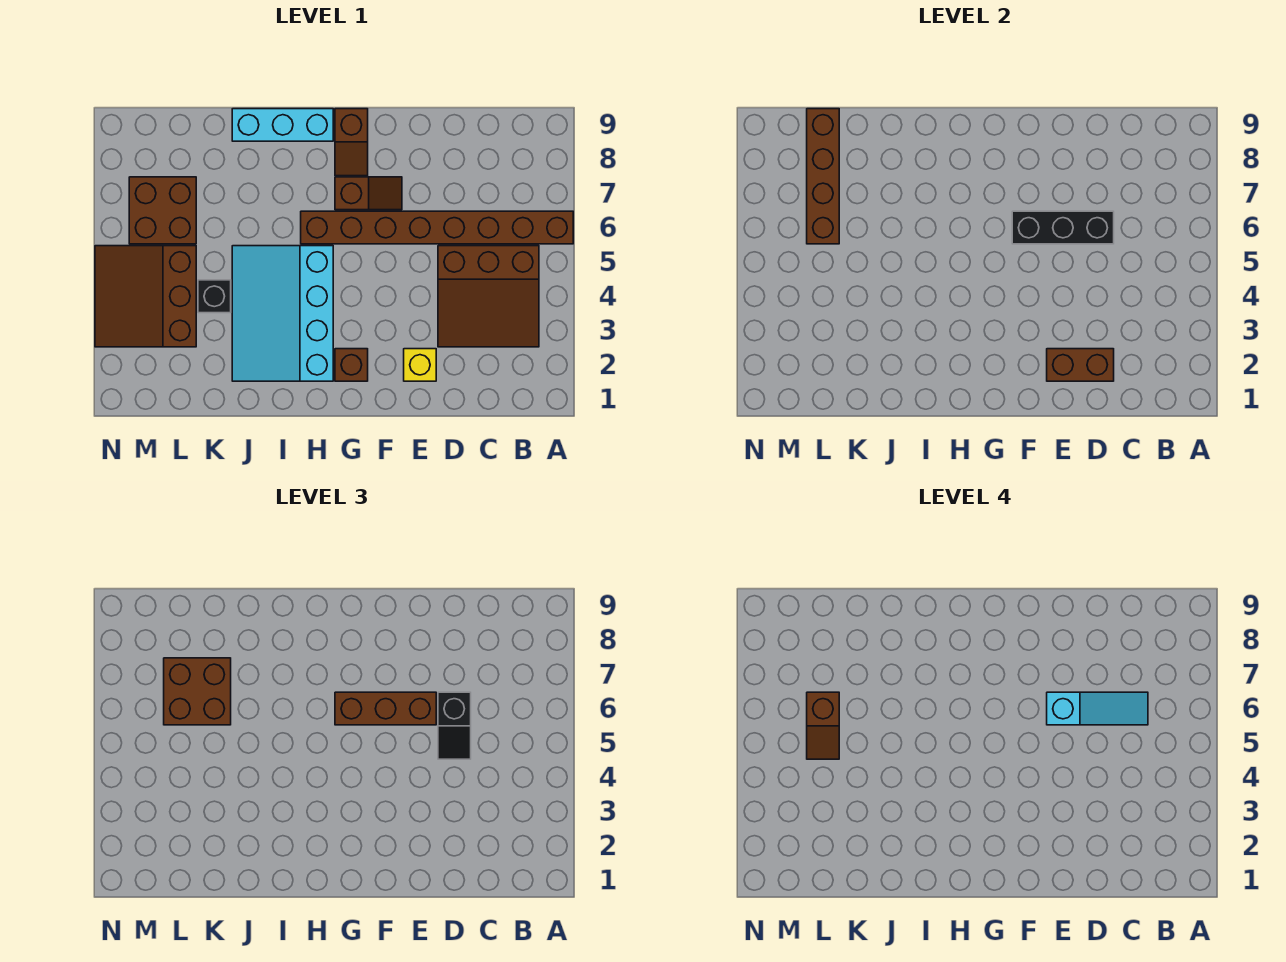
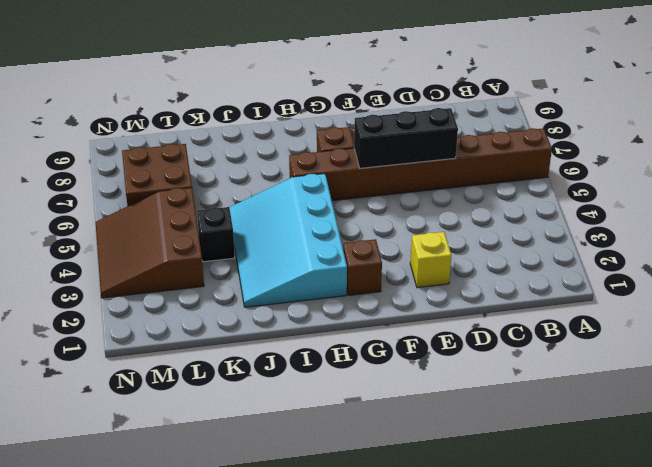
none -> brown 3x3 slope [438,246,539,347]
none -> brown 1x2 slope [335,109,368,176]
none -> cyan 1x3 brick [232,109,333,141]

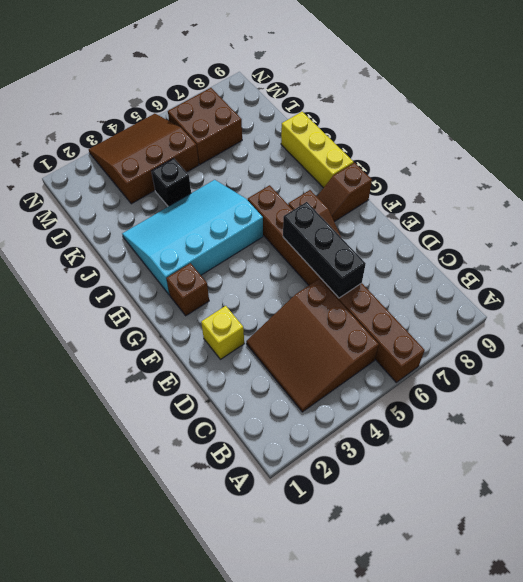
yellow 1x3 brick [281,112,354,188] -> cyan 1x3 brick [232,109,333,141]
none -> brown 1x2 brick [1047,349,1114,381]
none -> brown 1x4 brick [807,109,839,244]
none -> black 1x2 slope [438,692,471,759]

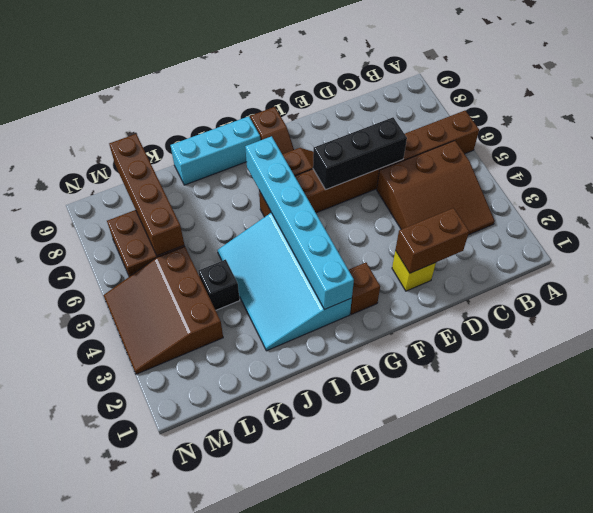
cyan 1x6 brick [245,136,354,310] -> none
none -> black 1x2 slope [438,692,471,759]
none -> brown 1x3 brick [335,692,436,725]
none -> brown 2x2 brick [164,658,231,725]

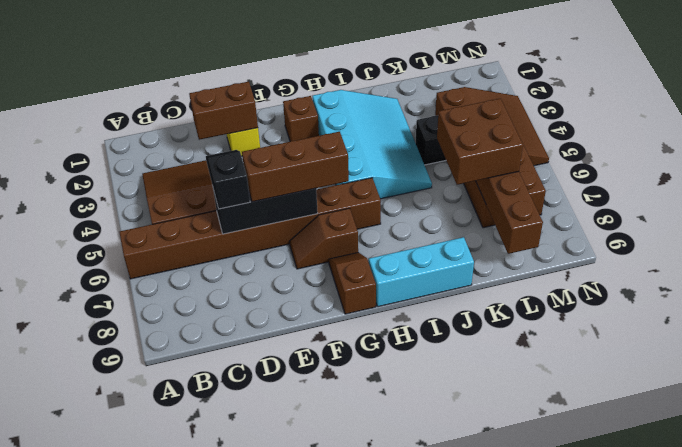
none -> cyan 1x3 slope [1047,692,1148,725]
none -> brown 1x2 slope [807,692,839,759]

